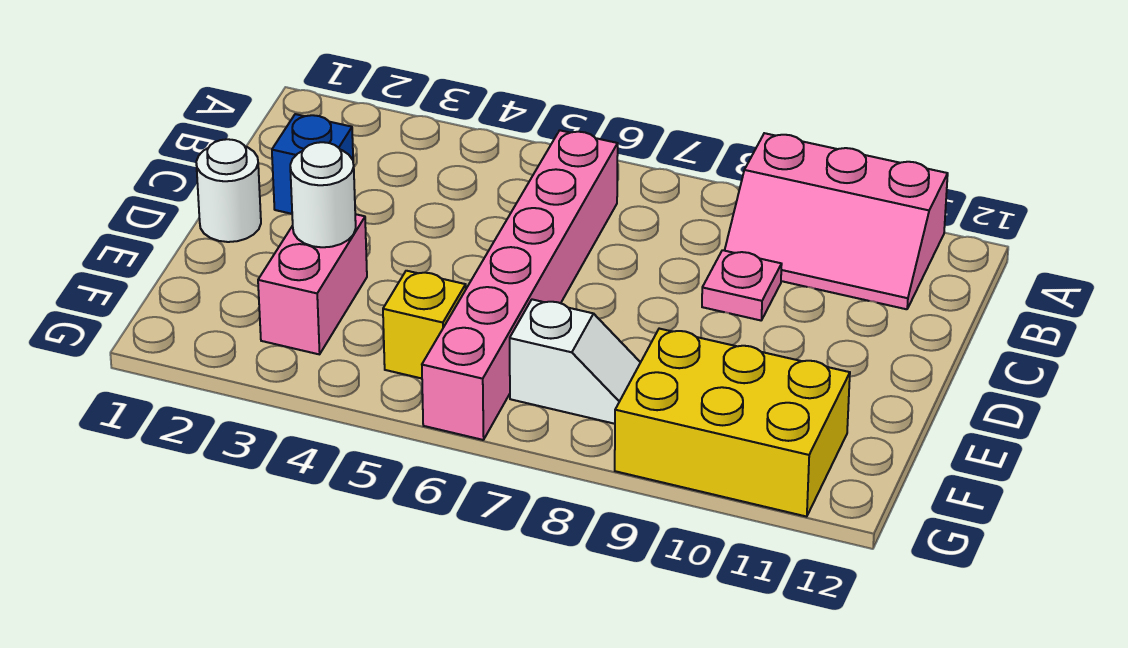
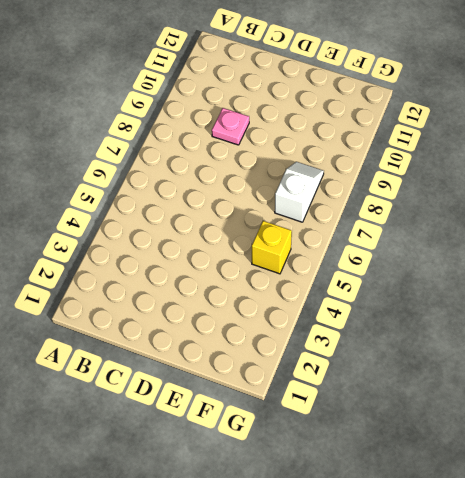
none -> pink 2x3 slope [725,133,948,309]
none -> pink 1x6 brick [422,130,618,440]

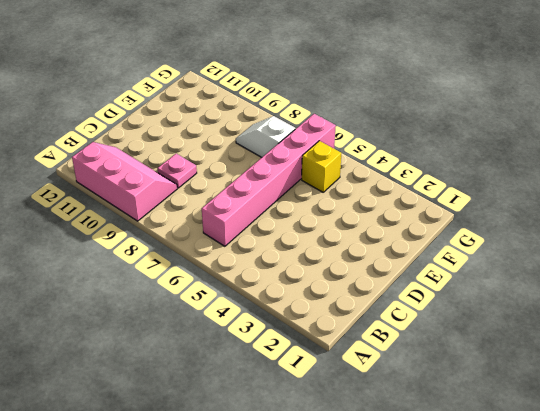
none -> blue 1x1 brick [272,114,353,214]
none -> white 1x1 round brick [196,139,261,242]

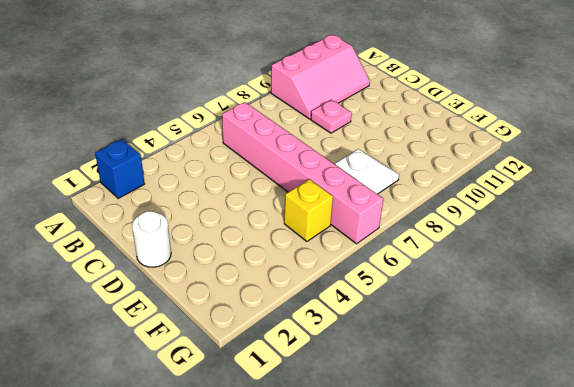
blue 1x1 brick [95,139,144,198] -> blue 1x1 brick moved to [272,114,353,214]
none -> pink 1x2 brick [258,214,367,354]
none -> yellow 2x3 brick [615,329,850,517]

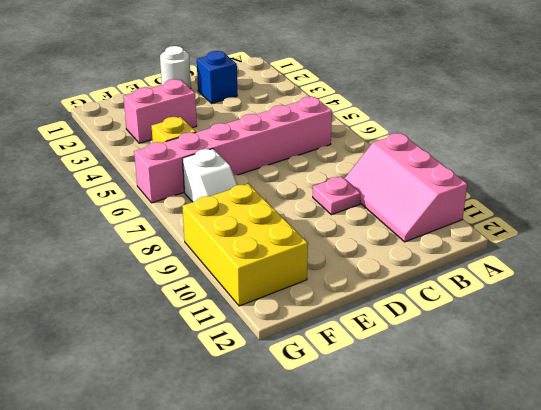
none -> white 1x1 round brick [290,142,356,247]

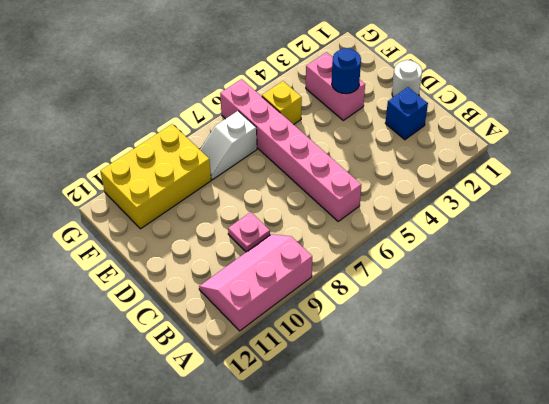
blue 1x1 round brick [332,48,361,94] -> white 1x1 round brick [290,142,356,247]

